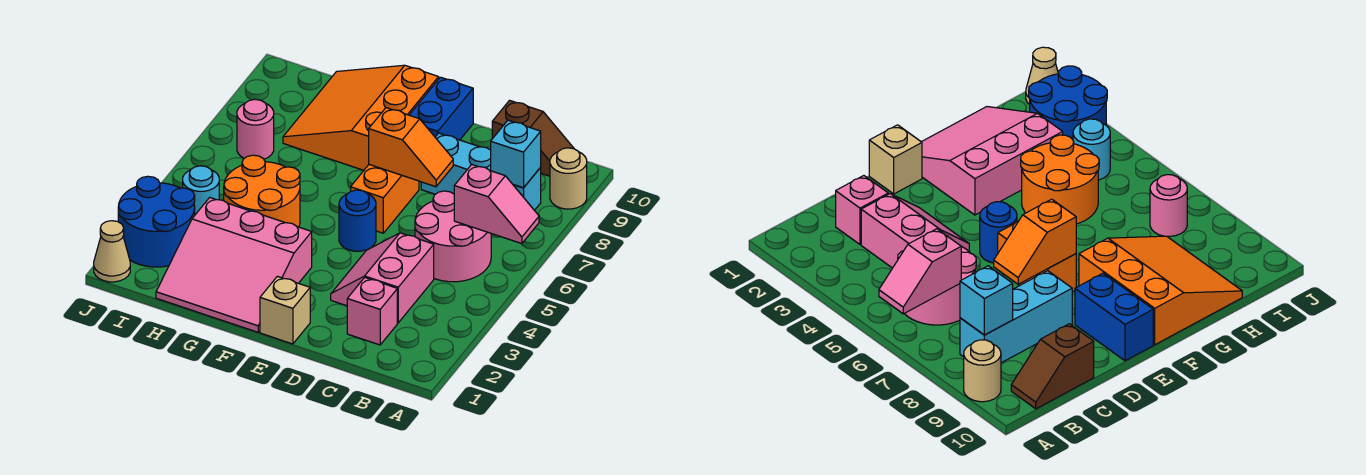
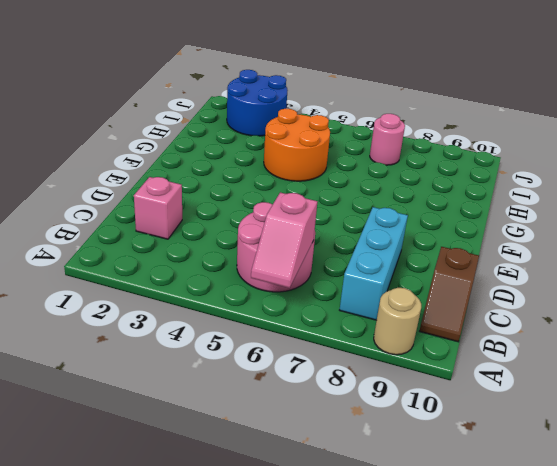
none -> pink 2x2 slope [331,233,434,323]
none -> tan 1x1 brick [260,276,310,344]
none -> blue 1x1 round brick [339,190,376,251]

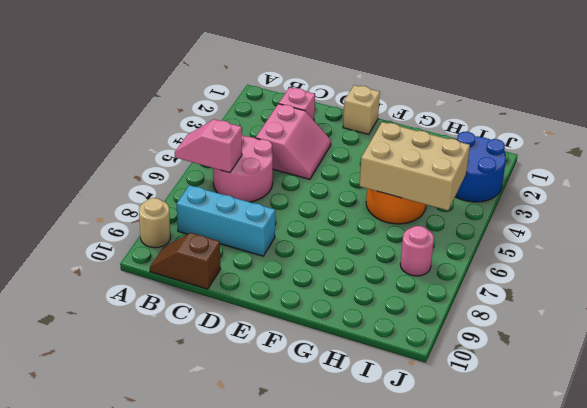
tan 2x3 brick [360,122,470,210] -> none
none -> blue 1x1 round brick [339,190,376,251]
none -> orange 1x2 brick [351,165,419,233]
none -> blue 1x2 brick [410,77,473,140]

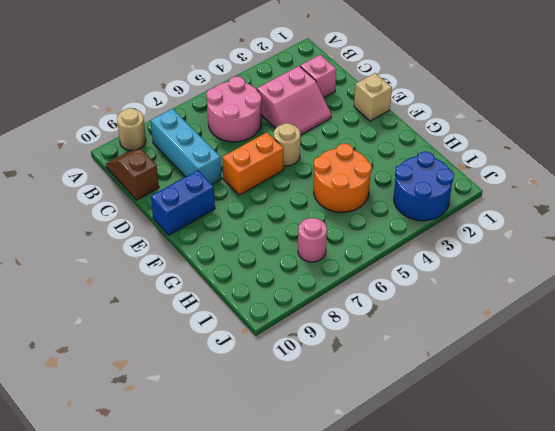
tan 1x1 round brick [274,123,300,166] -> blue 1x1 round brick [339,190,376,251]
none -> pink 3x3 slope [156,198,312,332]
none -> orange 3x3 slope [283,65,439,170]
none -> cyan 1x1 round brick [183,166,219,215]

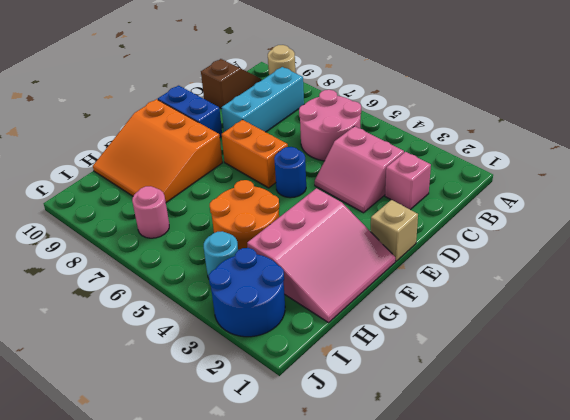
none -> tan 1x1 cone [94,221,130,282]
none -> pink 1x2 slope [454,165,539,244]
none -> cyan 1x1 brick [491,120,541,188]

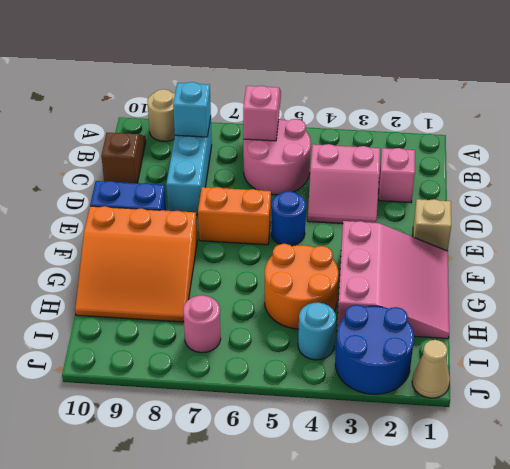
none -> orange 1x2 slope [369,108,453,187]

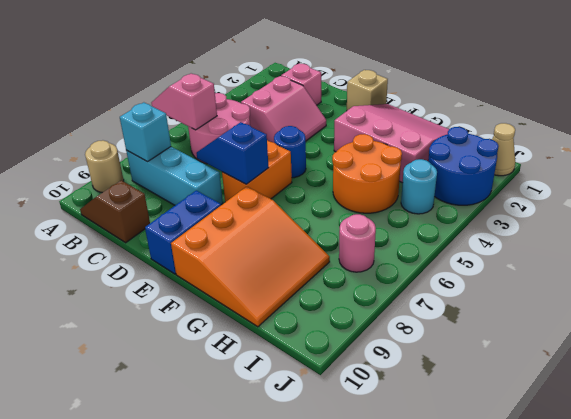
blue 1x2 slope [196,122,269,184] -> orange 1x2 slope [369,108,453,187]

